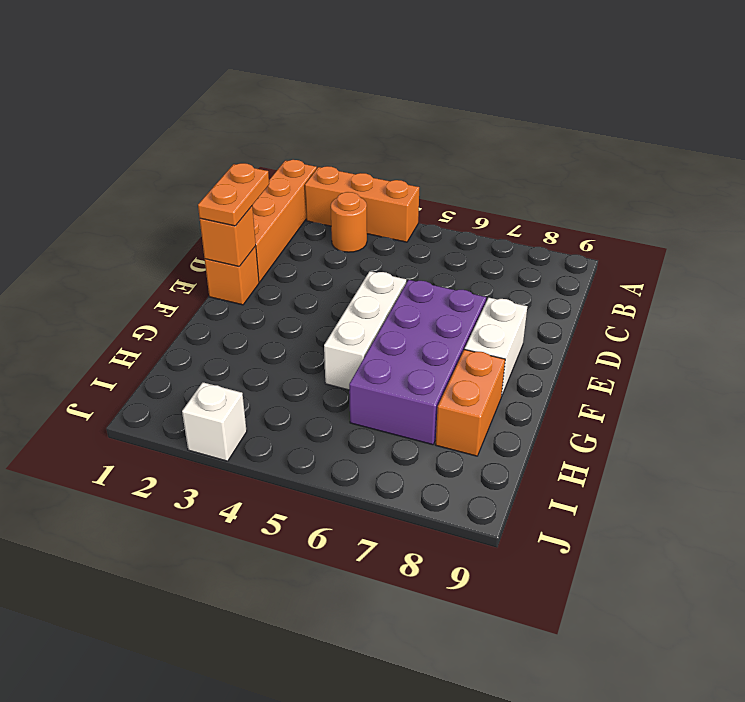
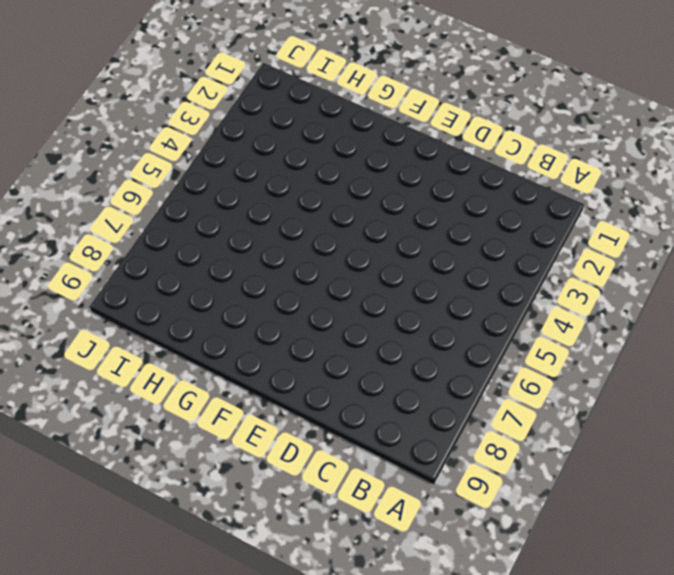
none -> orange 1x4 brick [252,160,317,282]
none -> orange 1x3 brick [305,166,419,242]

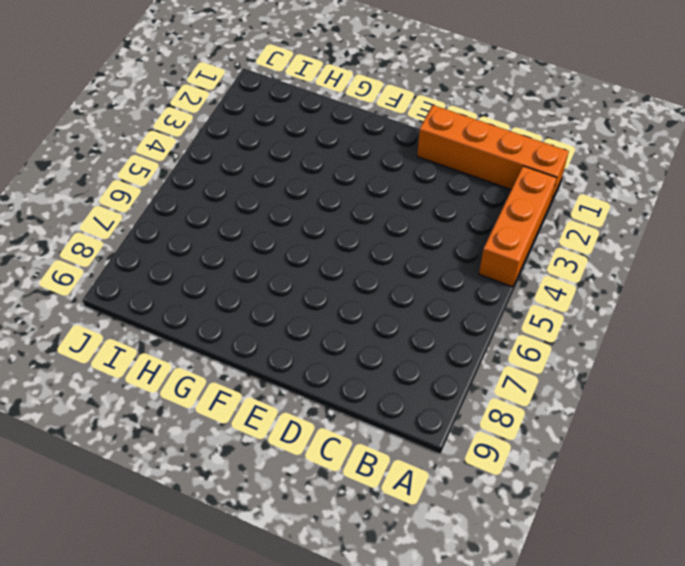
none -> orange 1x1 round brick [331,192,367,252]
none -> orange 1x1 brick [205,246,259,305]

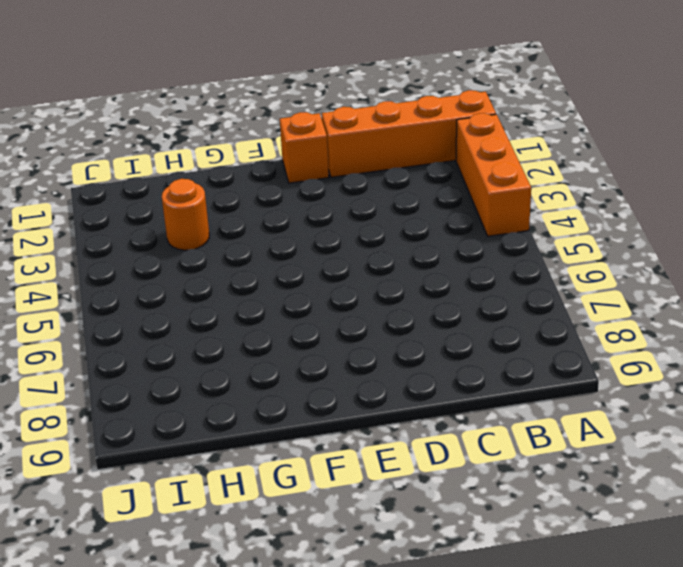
orange 1x1 round brick [162,179,209,250] -> orange 1x1 round brick moved to [331,192,367,252]
none -> white 1x3 brick [324,271,406,390]
none -> purple 2x4 brick [349,280,486,445]

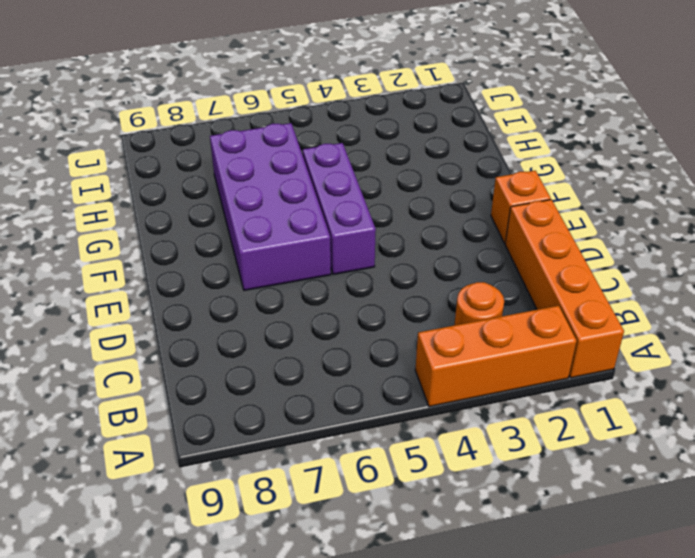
purple 1x3 brick [303,143,376,274] -> white 1x3 brick [324,271,406,390]
none -> white 1x2 brick [465,298,527,396]
none -> orange 1x2 brick [436,349,505,456]

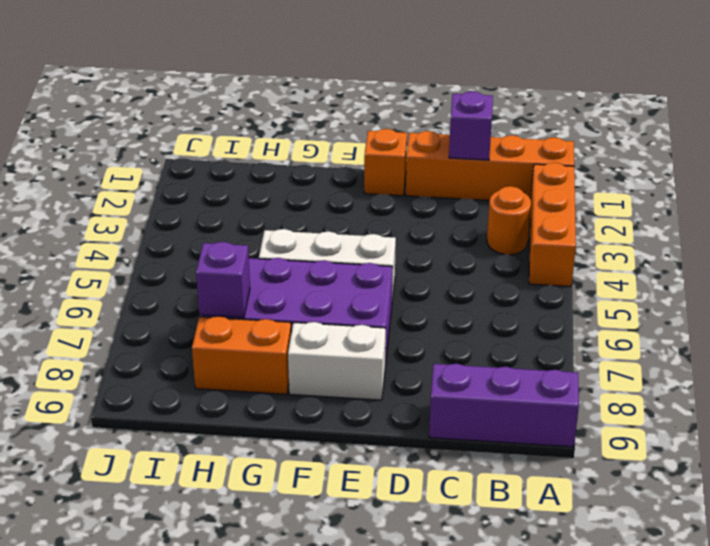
purple 1x3 brick [429,364,579,447] -> none
purple 1x1 brick [449,91,493,160] -> none
purple 1x1 brick [196,242,250,318] -> none
none -> white 1x1 brick [182,382,247,461]
none -> orange 1x1 brick [200,206,256,266]

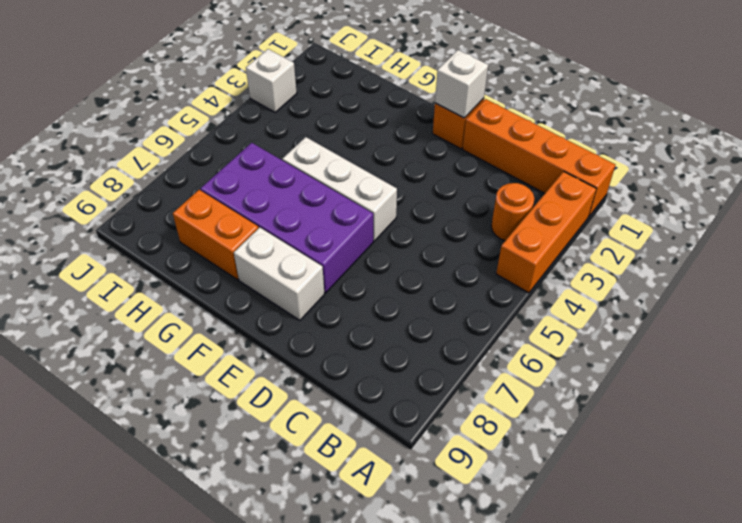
white 1x1 brick [435,50,488,118] -> orange 1x1 brick [200,206,256,266]
none -> orange 1x2 plate [198,163,269,226]

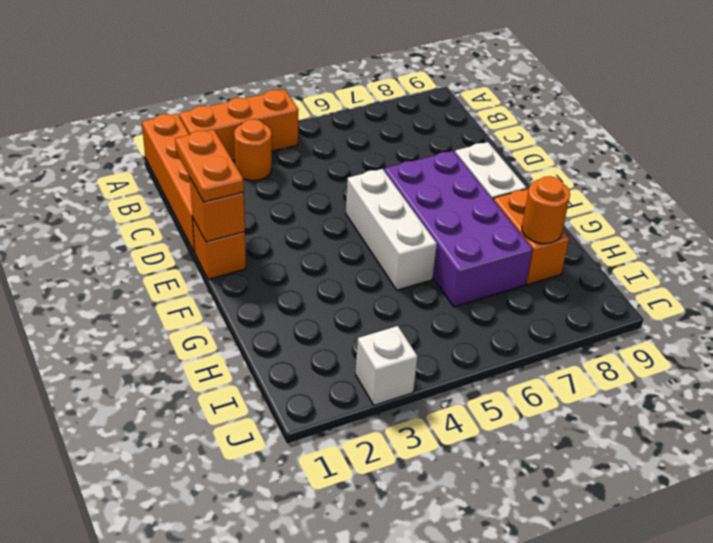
orange 1x1 round brick [522,176,570,244] -> none

